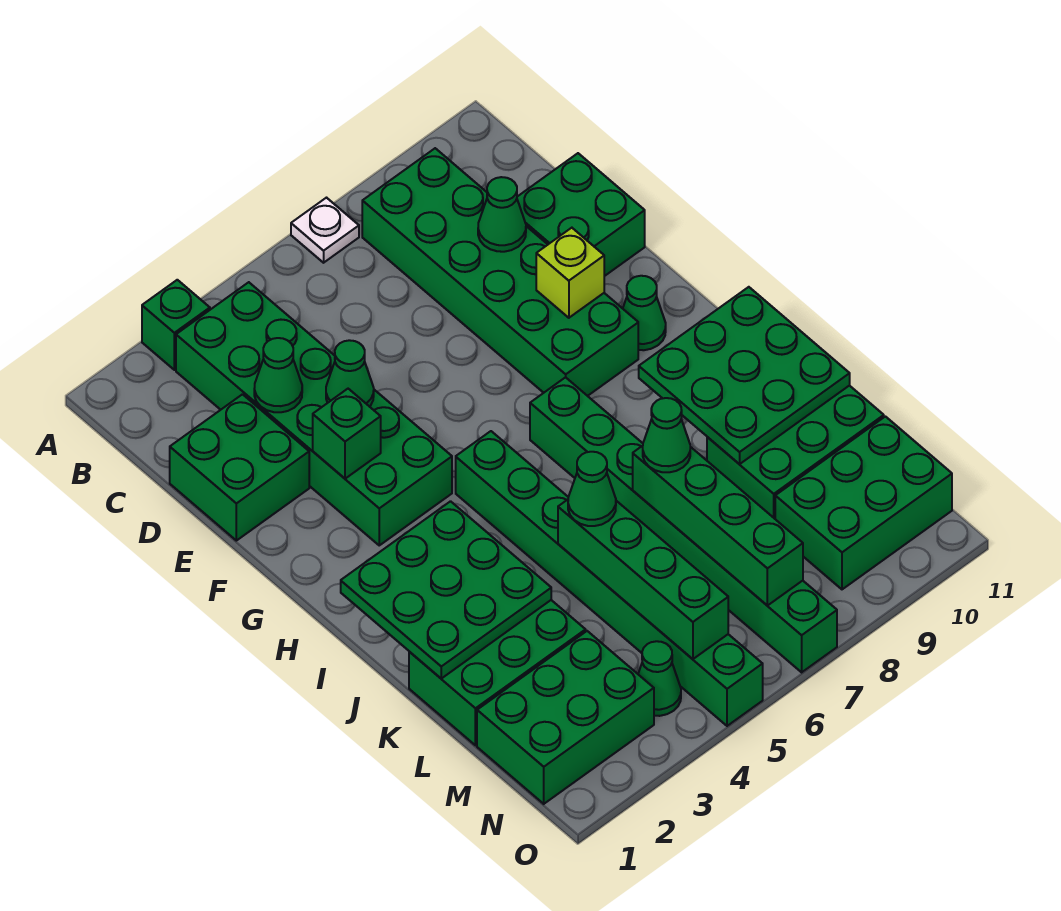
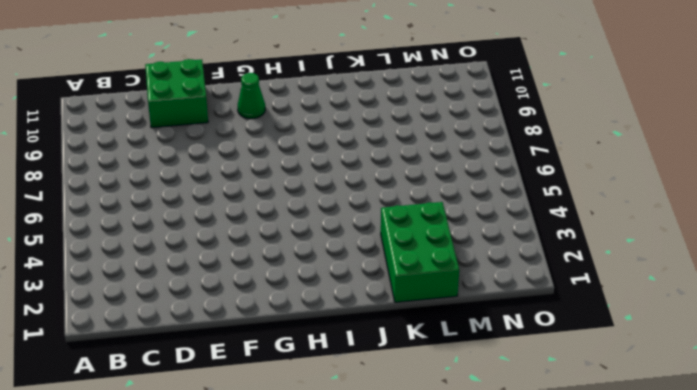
none -> green 1x1 brick [142,280,210,370]
none -> white 1x1 plate [291,198,359,263]
none -> green 2x6 brick [176,282,452,545]

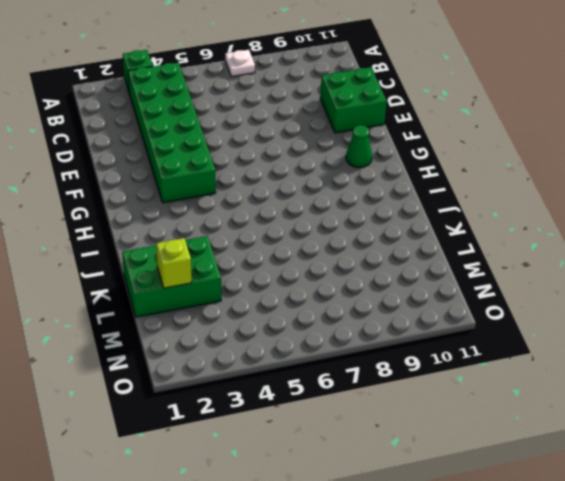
lime 1x1 brick [156,238,192,288] -> lime 1x1 brick moved to [536,228,604,318]
none -> green 2x6 brick [362,148,638,396]
none -> green 2x2 brick [170,394,309,541]
none -> green 1x8 brick [456,431,763,726]

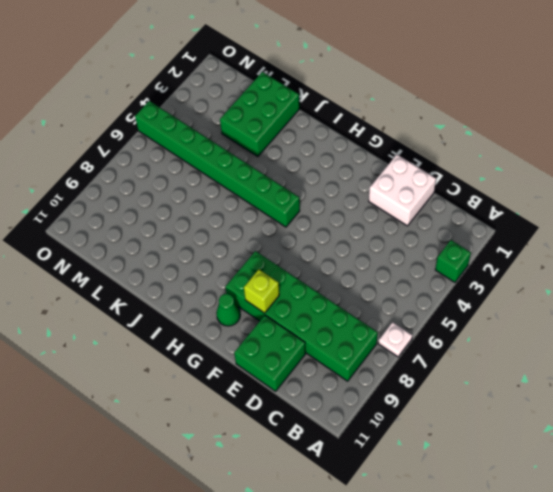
white 2x2 brick [369,155,436,226] -> green 2x2 brick [170,394,309,541]
none -> green 2x6 brick [176,282,452,545]
none -> green 1x8 brick [530,377,837,672]
none -> green 2x3 brick [707,386,884,519]

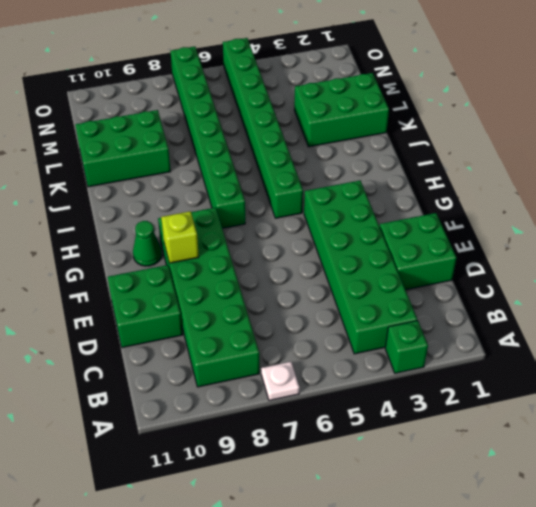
none -> green 2x3 brick [477,631,654,804]
none -> green 2x3 brick [775,417,952,589]
none -> green 1x1 cone [638,641,681,716]

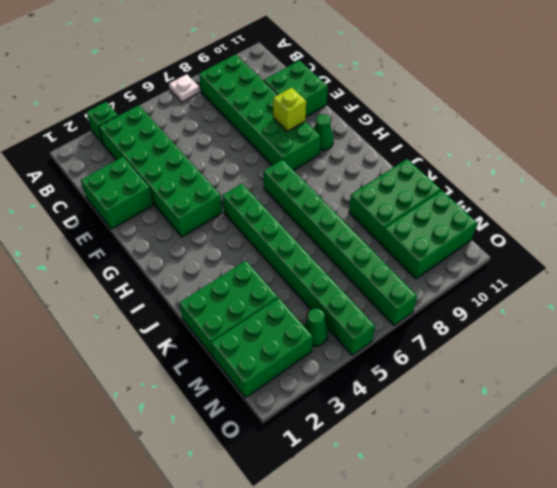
none -> green 1x1 cone [254,338,302,412]
none -> green 1x1 cone [478,177,526,252]
none -> green 1x1 cone [326,340,374,407]

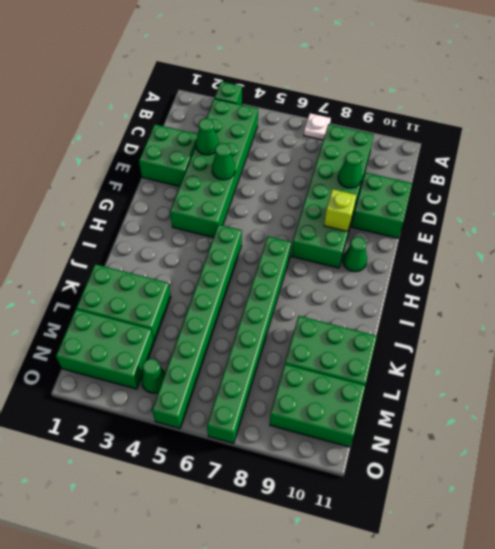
none -> green 1x1 brick [313,389,381,479]
none -> green 3x3 plate [341,501,551,678]
none -> green 3x3 plate [639,287,850,464]

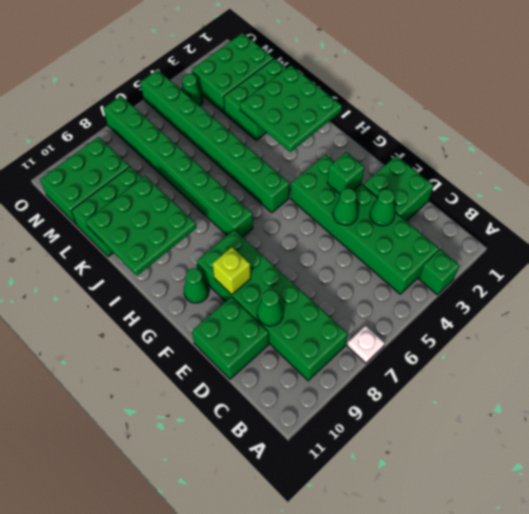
none -> green 1x4 brick [558,500,728,659]
none -> green 1x4 brick [633,446,803,606]
none -> green 1x1 cone [568,452,616,526]

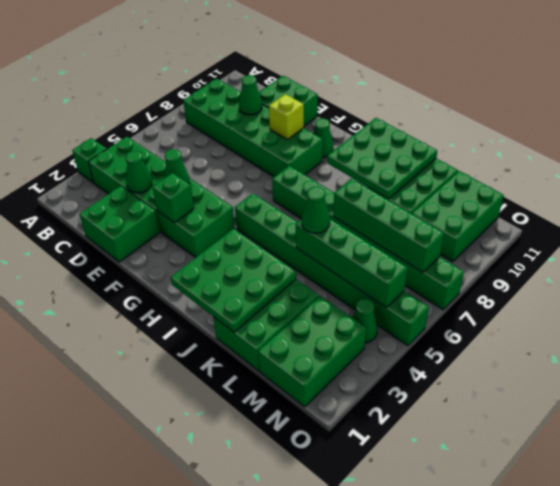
none -> white 1x1 plate [291,198,359,263]
none -> green 1x1 cone [643,398,690,472]

